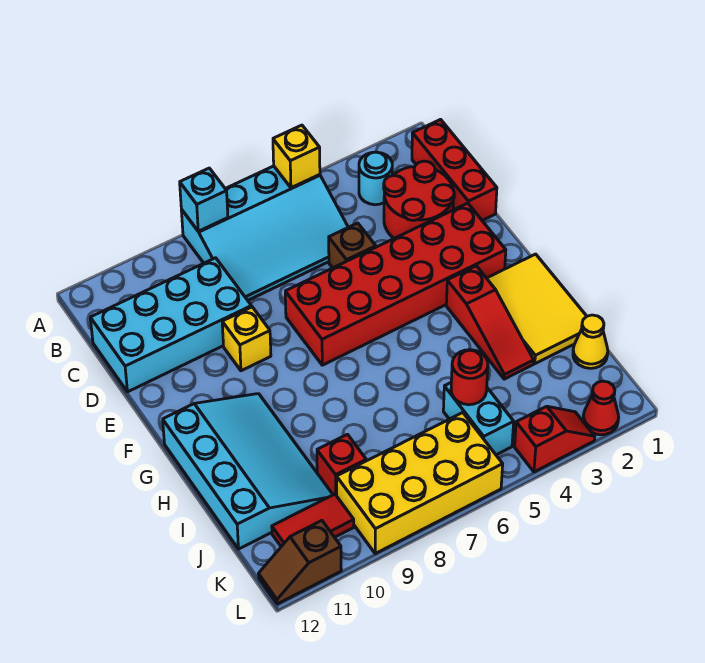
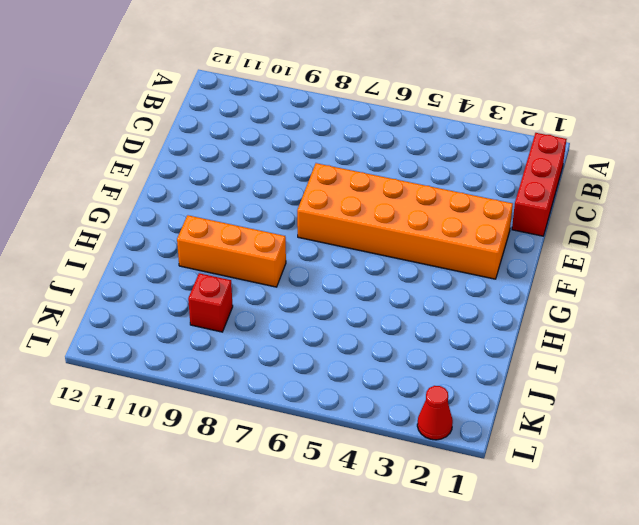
orange 2x6 brick [297,163,513,279] -> red 2x6 brick [285,203,506,365]
orange 1x3 brick [177,215,286,287] -> cyan 3x4 slope [163,394,333,549]
none -> cyan 3x4 slope [181,166,348,300]
none -> cyan 1x1 round brick [359,152,392,205]
none -> red 2x2 round brick [384,161,454,238]

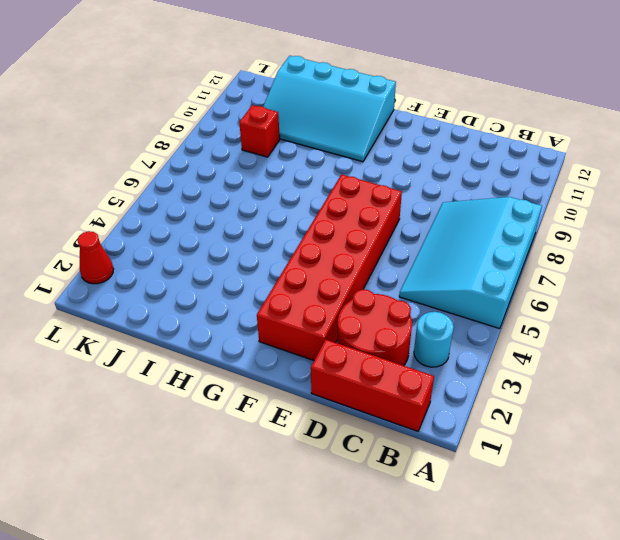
none -> cyan 2x4 brick [90,258,251,392]
none -> brown 1x1 brick [329,223,376,268]
none -> yellow 1x1 brick [222,307,271,371]

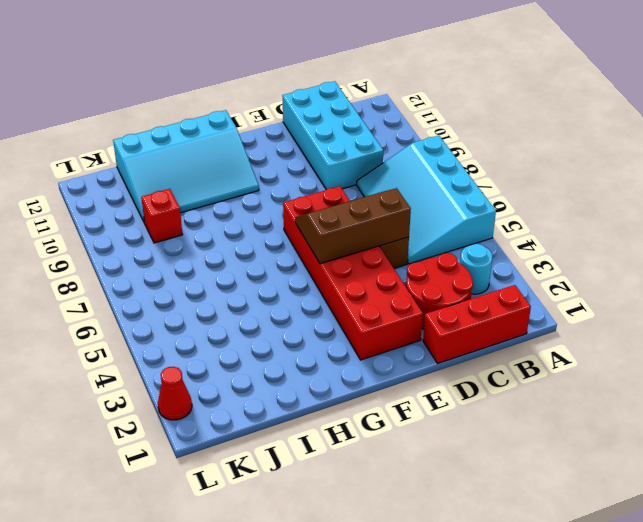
brown 2x3 slope [295,188,411,264] -> none
none -> yellow 1x1 brick [222,307,271,371]
none -> yellow 2x3 tile [487,254,587,364]
none -> red 1x3 slope [446,266,534,379]

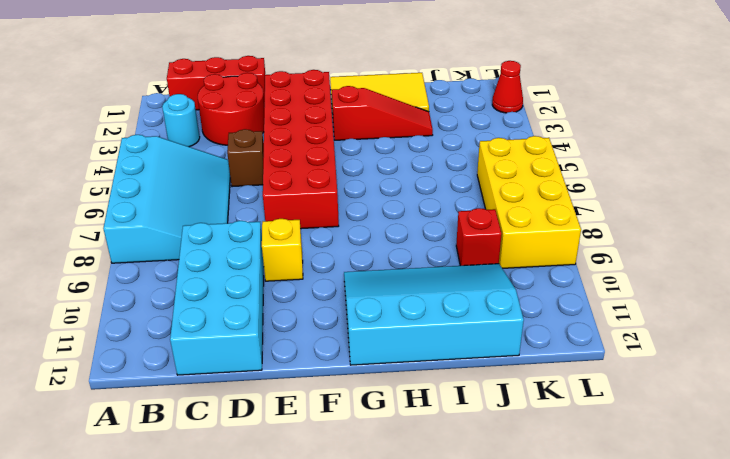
none -> yellow 1x1 cone [573,315,608,368]
none -> cyan 1x2 brick [443,383,514,455]
none -> red 1x2 tile [272,494,354,547]

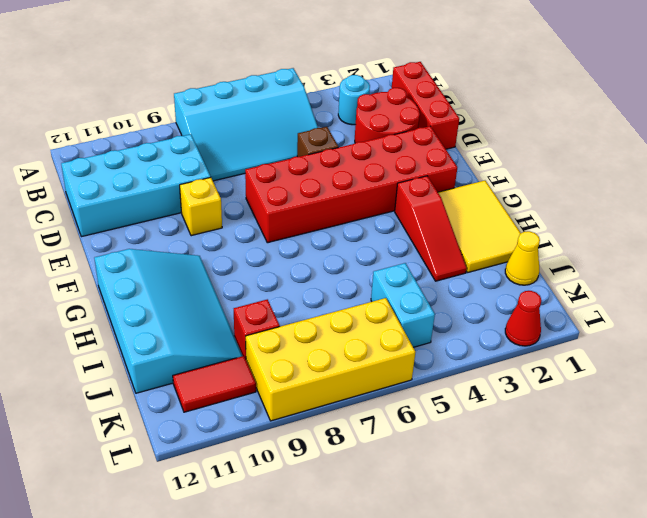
none -> red 1x2 slope [515,406,595,472]
none -> brown 1x2 slope [259,521,341,604]
none -> yellow 1x1 brick [273,125,320,188]

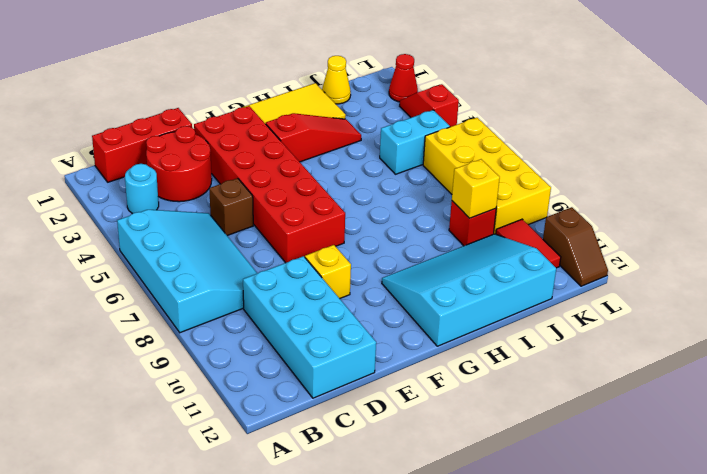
yellow 1x1 brick [452,159,500,218] -> yellow 1x1 brick moved to [273,125,320,188]
none -> cyan 1x1 brick [180,168,228,231]
none -> red 1x1 round brick [451,350,488,405]

